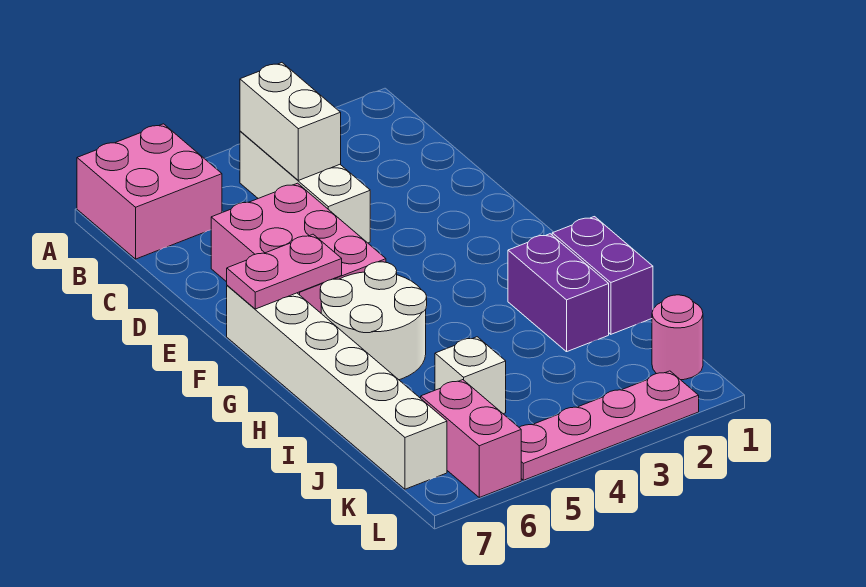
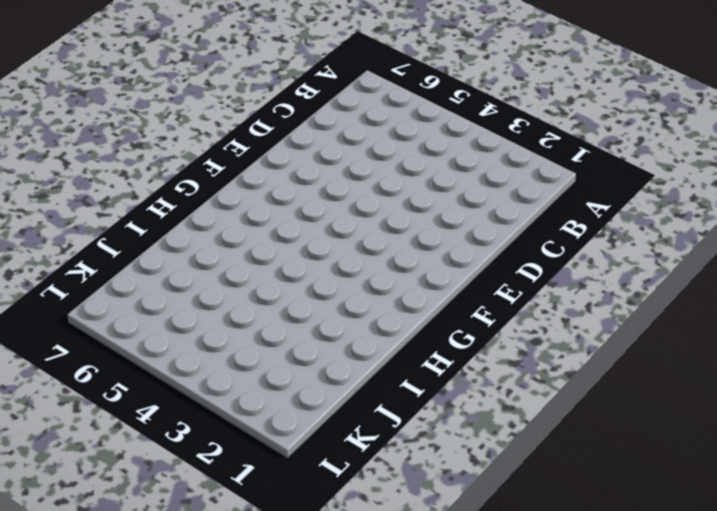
none -> pink 2x2 brick [77,124,222,259]
none -> white 1x3 brick [240,131,370,243]
none -> pink 2x3 brick [211,183,386,313]

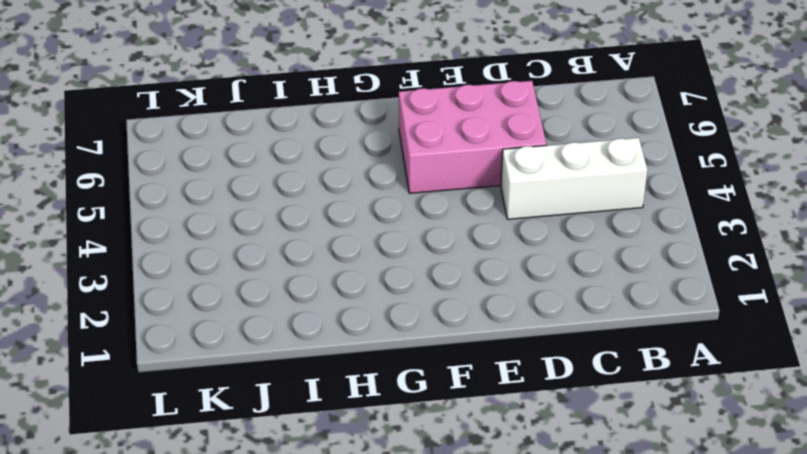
none -> pink 2x2 brick [77,124,222,259]
none -> white 1x6 brick [227,285,447,489]
none -> white 2x2 round brick [320,262,427,380]

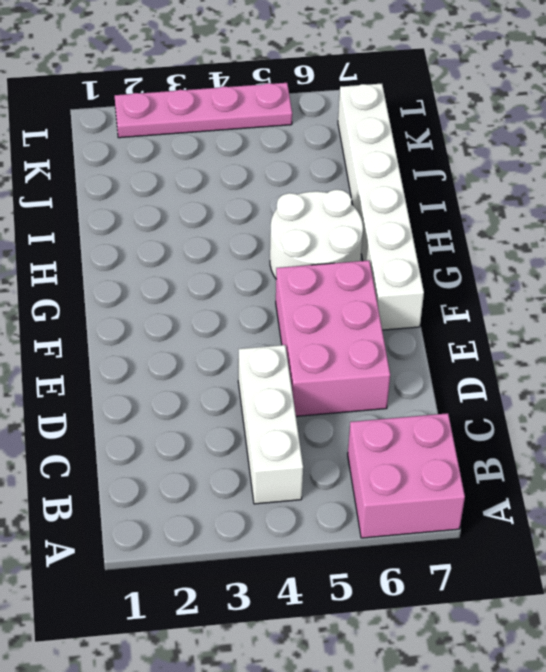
none -> purple 1x2 brick [552,217,653,334]
none -> purple 1x2 brick [508,234,609,352]
none -> white 1x1 brick [435,337,506,414]

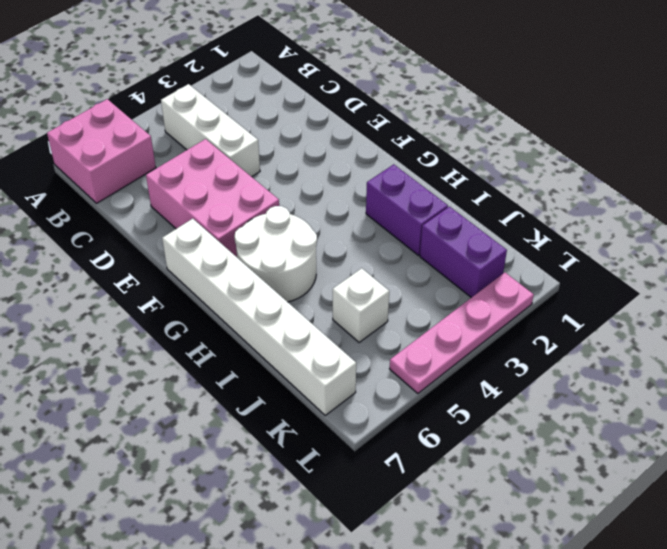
purple 1x2 brick [420,207,507,298] -> purple 1x2 brick moved to [552,217,653,334]
none -> pink 1x1 round brick [652,295,703,380]
none -> pink 1x2 brick [421,380,521,497]
none -> white 1x2 brick [240,63,341,180]

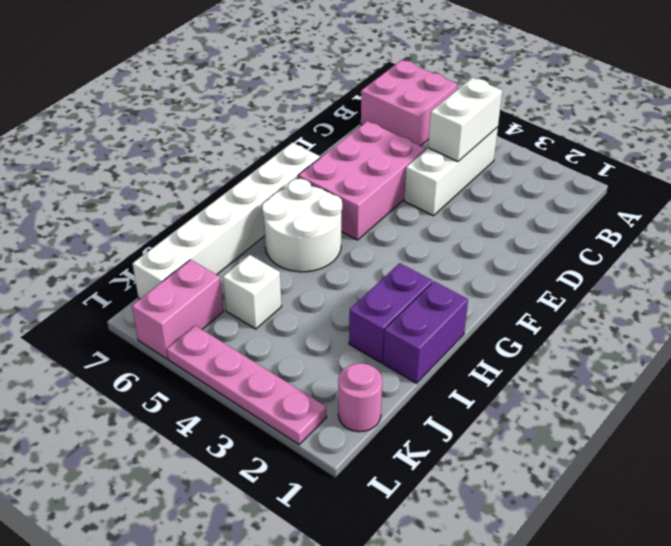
none -> pink 1x2 plate [227,234,342,309]

